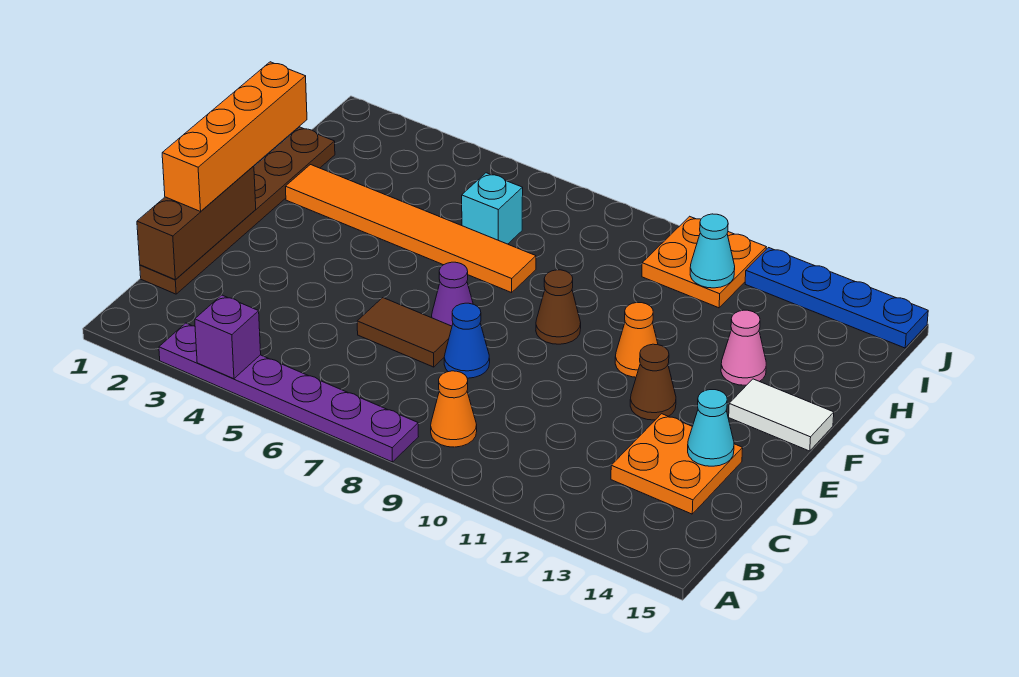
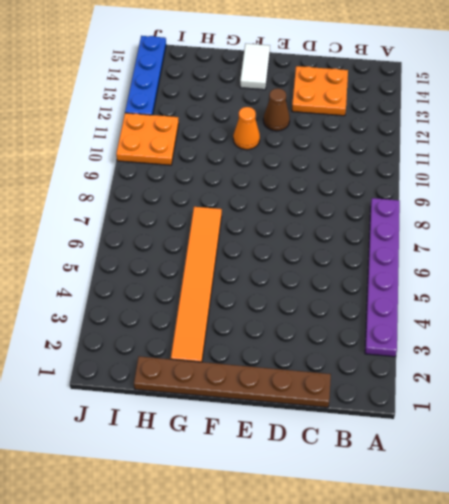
none -> orange 1x1 cone [431,371,477,447]
none -> brown 1x2 tile [357,298,452,367]
none -> blue 1x1 cone [444,303,490,378]

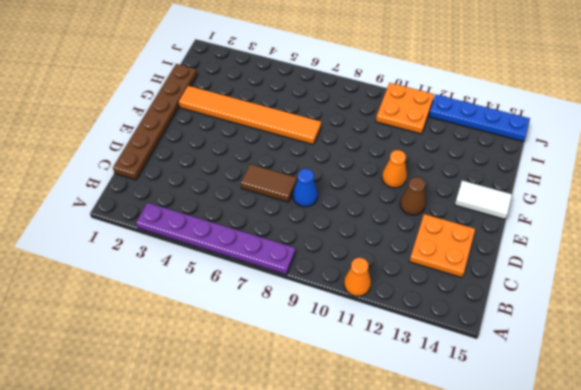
orange 1x1 cone [344,258,371,296] -> orange 1x1 cone moved to [431,371,477,447]
none -> purple 1x1 cone [432,262,473,326]
none -> brown 1x1 cone [536,270,581,344]
none -> pink 1x1 cone [721,310,766,385]

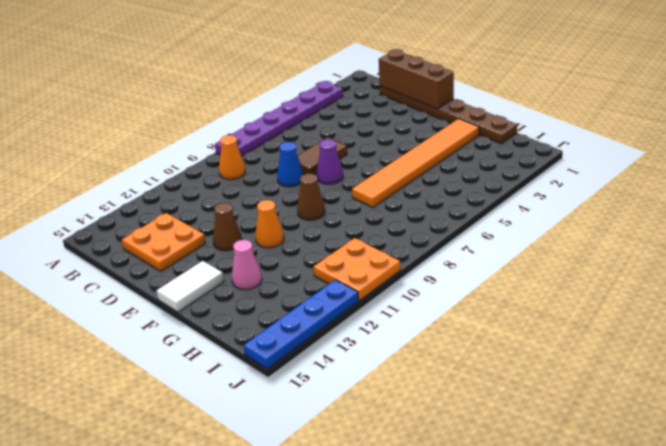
none -> cyan 1x1 brick [462,173,523,244]
none -> purple 1x1 brick [195,295,261,379]
none -> cyan 1x1 cone [688,390,734,466]

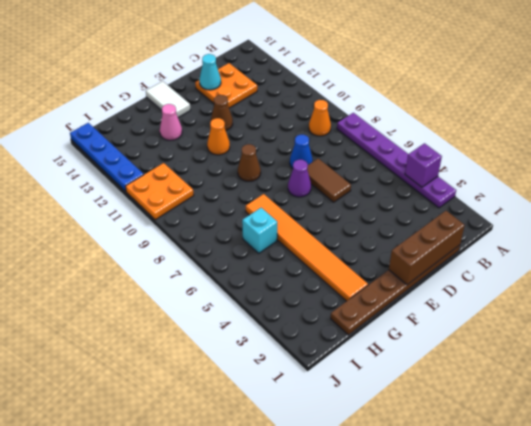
none -> cyan 1x1 cone [690,214,735,288]
none -> orange 1x4 brick [162,62,307,211]

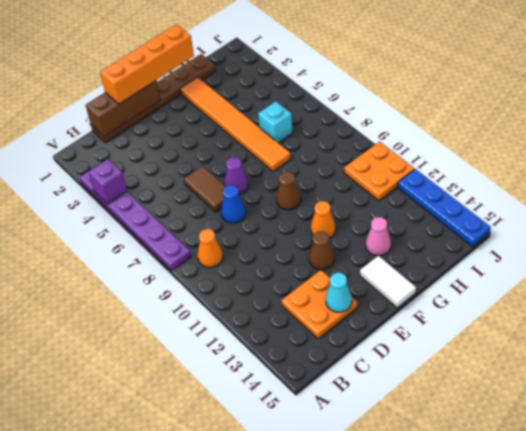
none -> cyan 1x1 cone [690,214,735,288]

